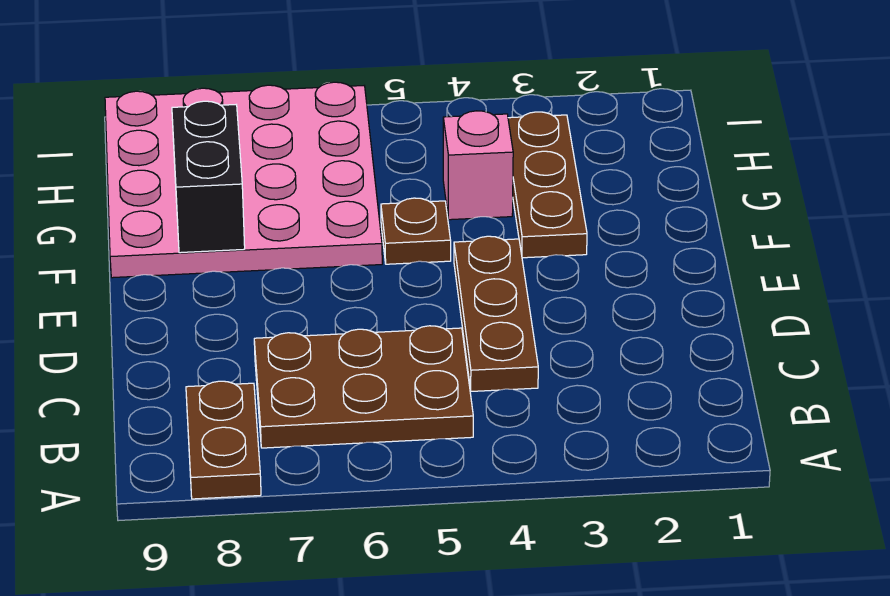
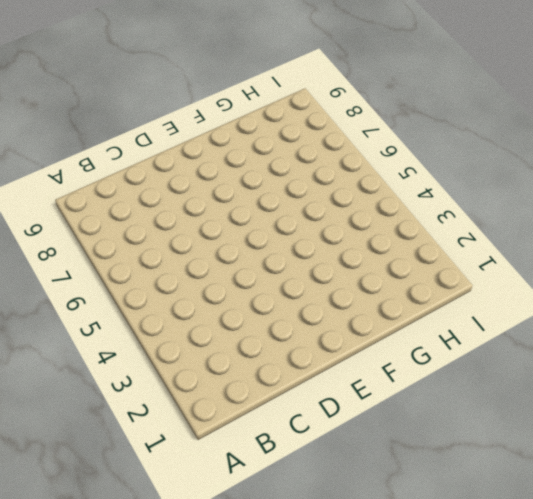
none -> brown 1x2 plate [186,381,261,499]
none -> brown 2x3 plate [254,326,473,448]

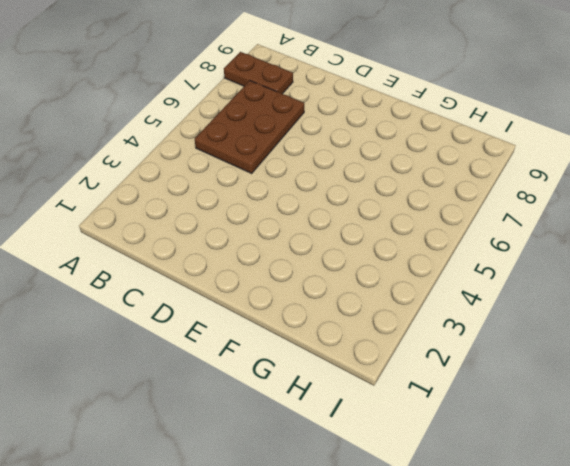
none -> brown 1x3 plate [454,236,538,391]
none -> brown 1x3 plate [508,112,587,258]

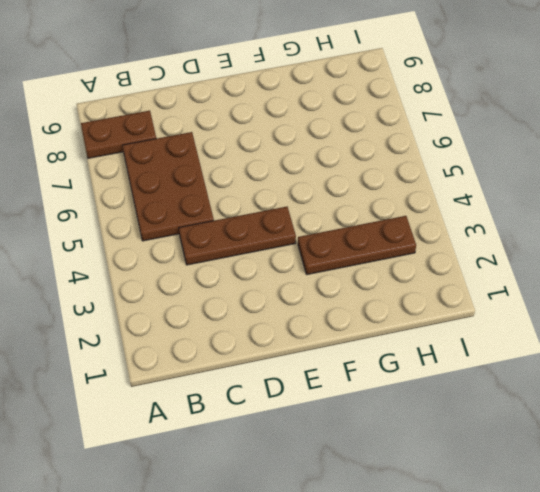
none -> brown 1x1 plate [381,198,451,264]
none -> pink 4x4 plate [105,82,382,278]

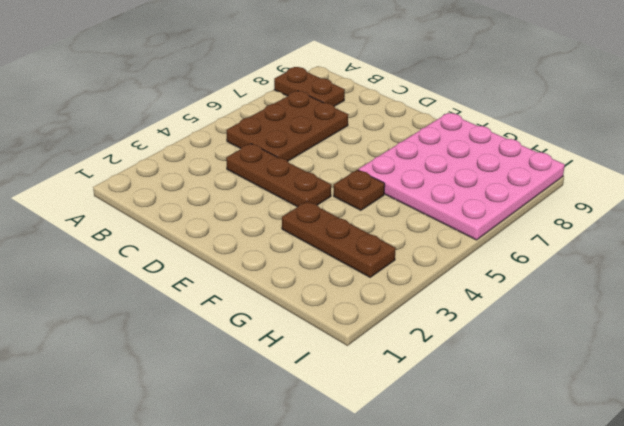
none -> pink 1x1 brick [443,111,513,220]
none -> black 1x2 brick [172,101,245,253]

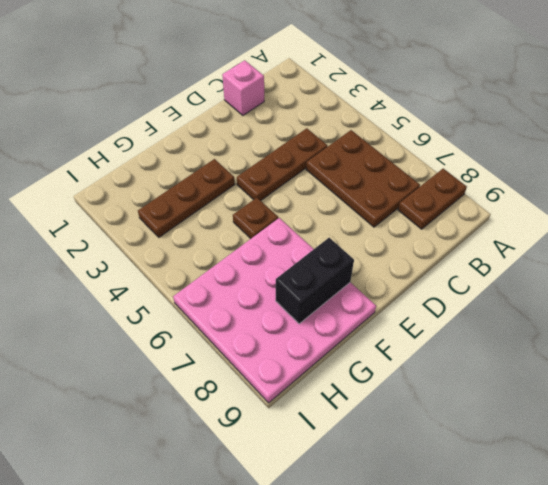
pink 1x1 brick [222,60,264,115] -> pink 1x1 brick moved to [443,111,513,220]

